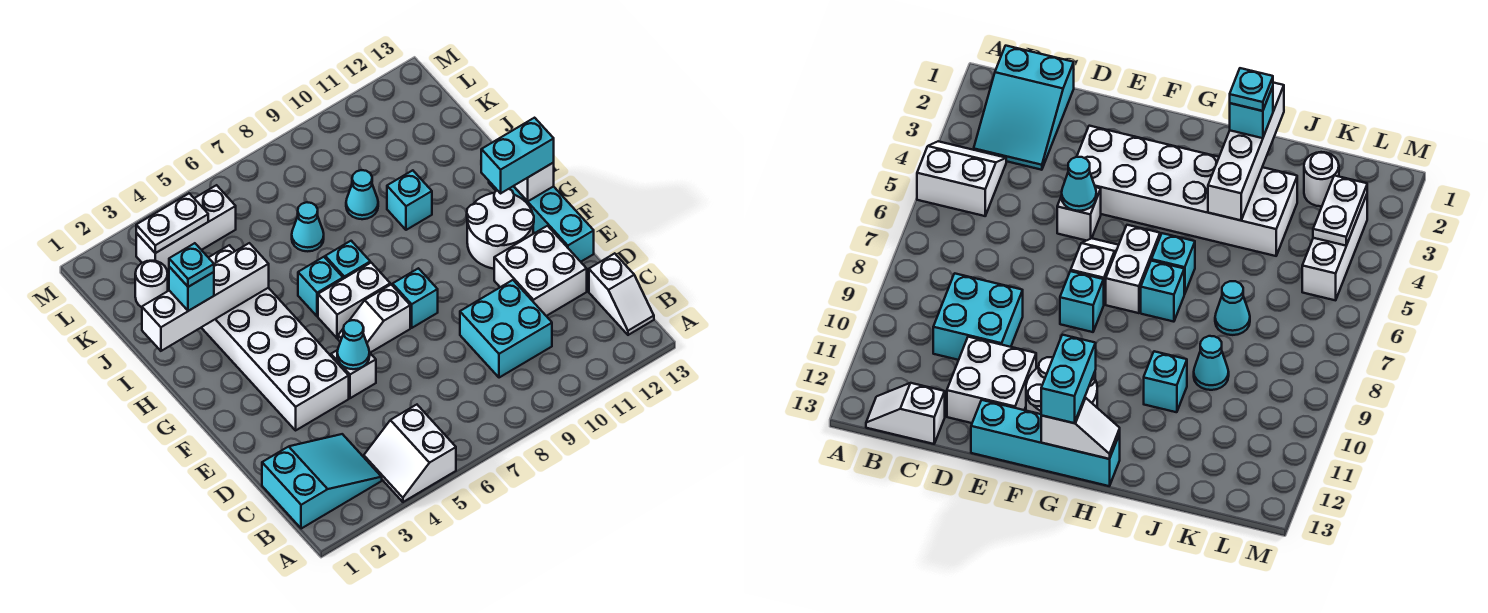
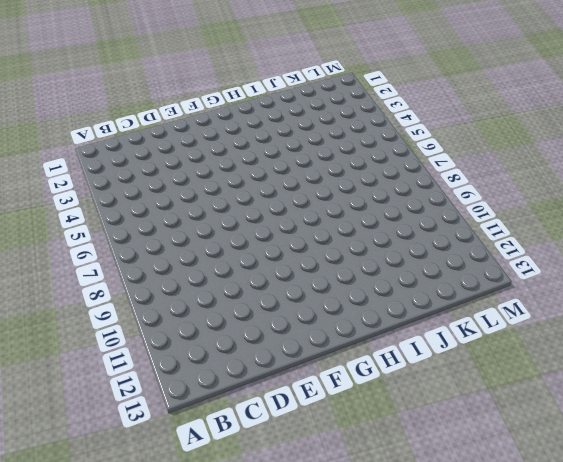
none -> white 2x2 slope [364,405,456,502]
none -> cyan 2x3 slope [262,434,382,529]
none -> white 1x2 slope [589,253,654,335]

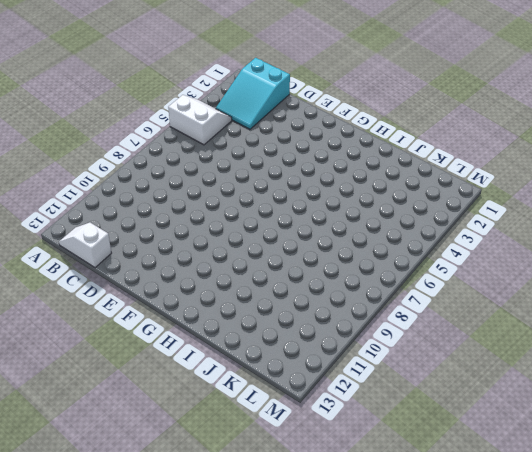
none -> cyan 2x2 brick [460,280,552,378]
none -> white 2x2 brick [494,226,587,316]
none -> white 2x6 brick [201,245,349,430]

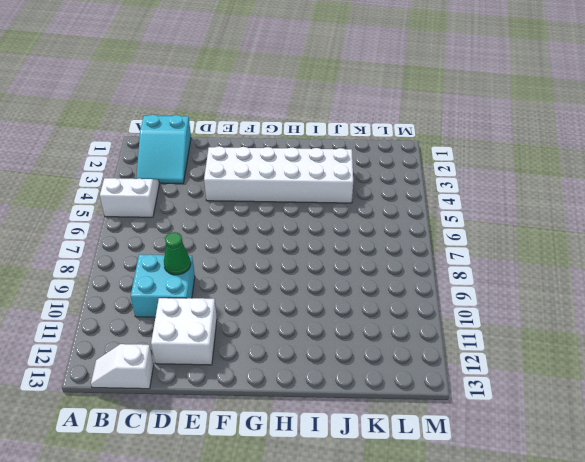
green 1x1 cone [164,232,191,275] -> none
none -> white 1x1 brick [331,350,376,398]
none -> cyan 1x4 brick [489,182,594,262]
none -> white 1x2 slope [338,285,410,353]

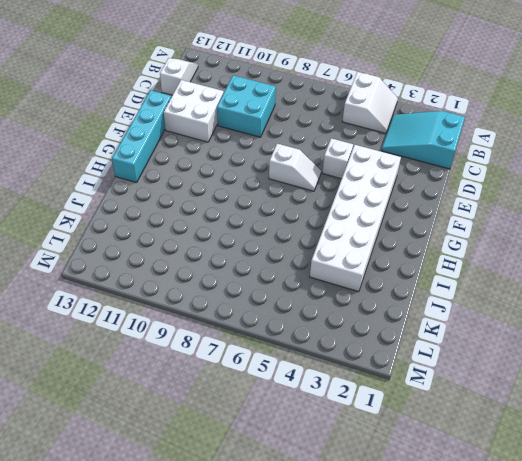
none -> cyan 1x1 brick [393,268,438,328]
none -> white 2x2 round brick [467,189,534,269]
none -> white 1x2 brick [318,263,390,338]

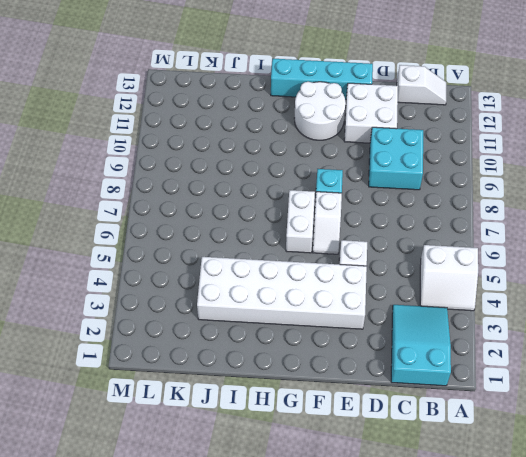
none -> cyan 1x1 brick [298,257,343,316]
none -> cyan 1x1 brick [325,241,370,279]
none -> cyan 1x1 brick [387,170,432,230]

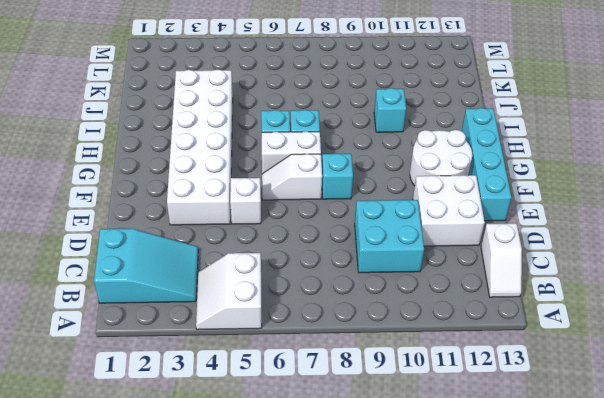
none -> cyan 1x1 cone [292,202,324,251]
none -> cyan 1x1 cone [346,170,378,219]
none -> white 1x1 round brick [135,261,168,307]

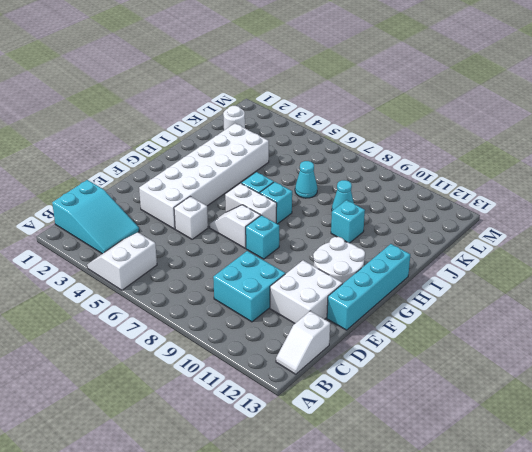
none -> white 1x3 brick [136,185,236,270]
none -> cyan 1x1 cone [337,320,370,369]
none -> white 1x2 slope [514,163,554,201]

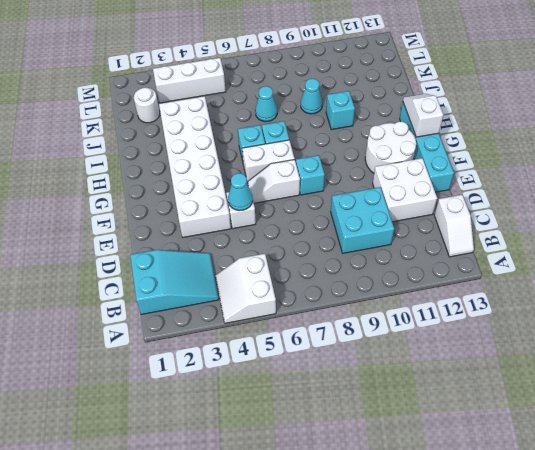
none -> white 1x4 brick [142,243,269,351]
none -> white 1x2 plate [136,193,208,253]
none -> cyan 1x2 brick [481,118,554,193]

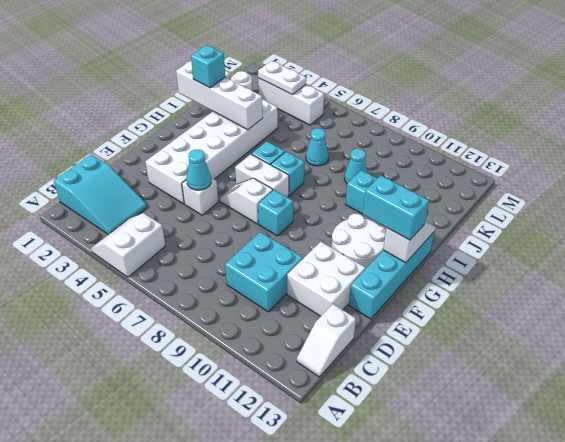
none -> cyan 1x1 plate [169,243,214,287]

